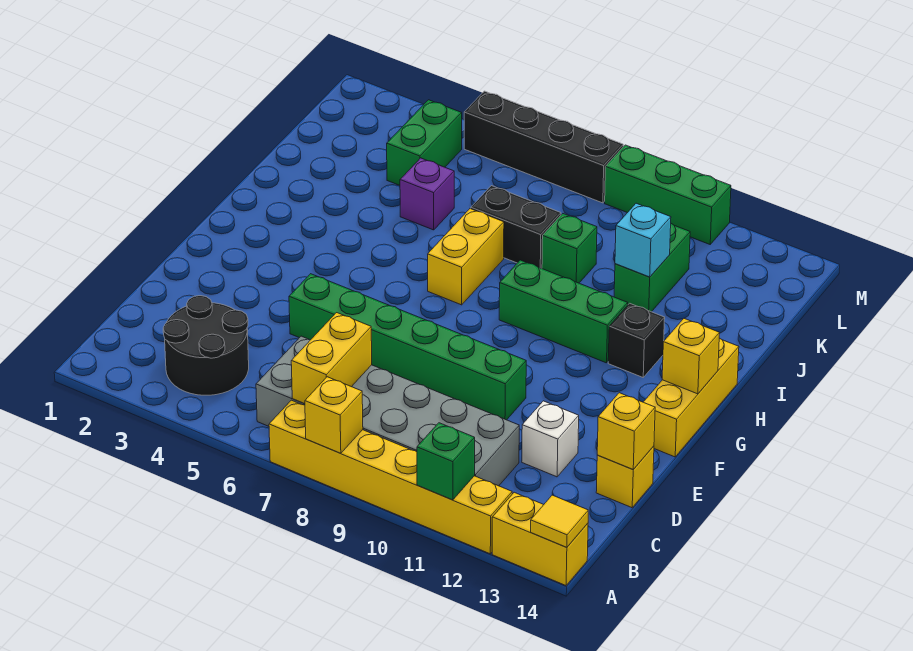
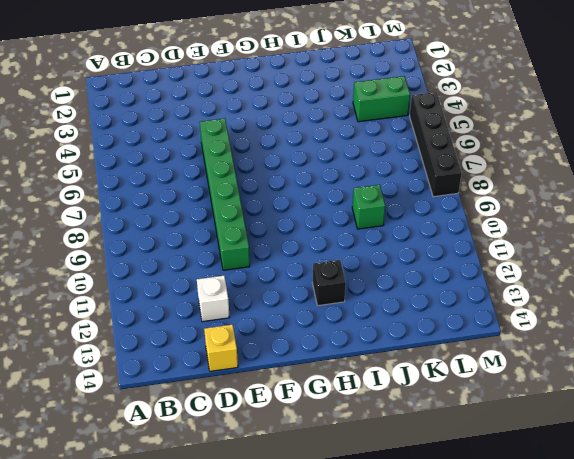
none -> yellow 1x6 brick [269,400,512,554]
none -> yellow 1x2 brick [492,492,588,585]
none -> black 2x2 round brick [163,296,249,395]

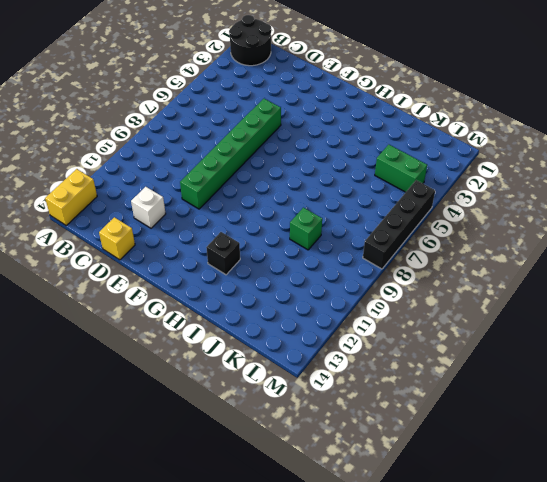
black 2x2 round brick [229,15,271,66] -> black 2x2 round brick moved to [163,296,249,395]
none -> yellow 1x6 brick [269,400,512,554]
none -> grey 2x6 brick [256,336,519,486]
none -> yellow 1x3 brick [644,338,739,457]

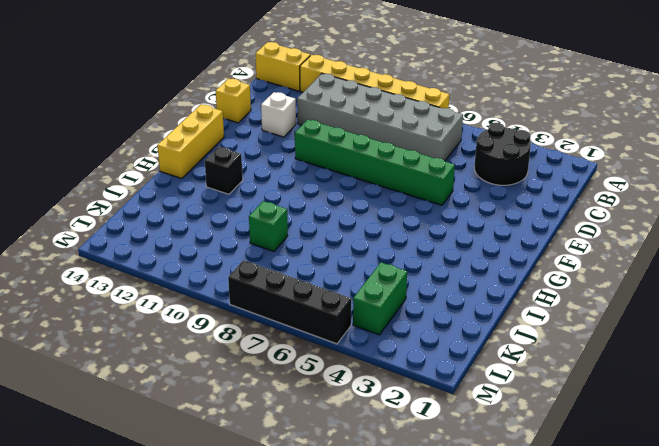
none -> yellow 1x2 brick [428,209,504,305]
none -> green 1x3 brick [499,260,628,363]
none -> purple 1x1 brick [400,158,454,230]

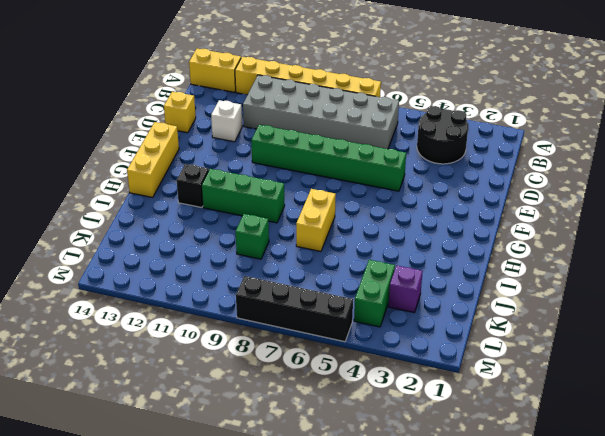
purple 1x1 brick [389,265,423,313] -> purple 1x1 brick moved to [400,158,454,230]
none -> black 1x2 brick [471,186,561,268]
none -> green 1x2 brick [614,224,690,312]
none -> green 1x3 brick [605,145,731,244]

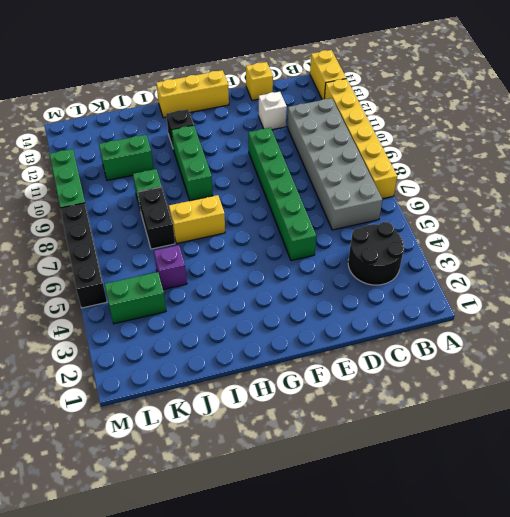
none -> yellow 1x1 brick [305,377,363,453]
none -> green 1x1 brick [417,423,475,500]
none -> yellow 1x1 tile [531,495,588,547]

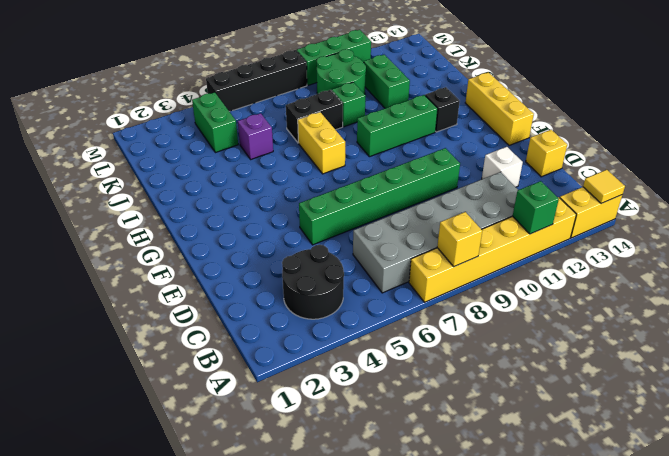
green 2x2 round brick [317,49,366,94] -> none
none -> yellow 1x2 brick [291,313,372,404]
none -> yellow 1x1 brick [597,393,655,469]
none -> yellow 1x1 brick [662,318,720,394]

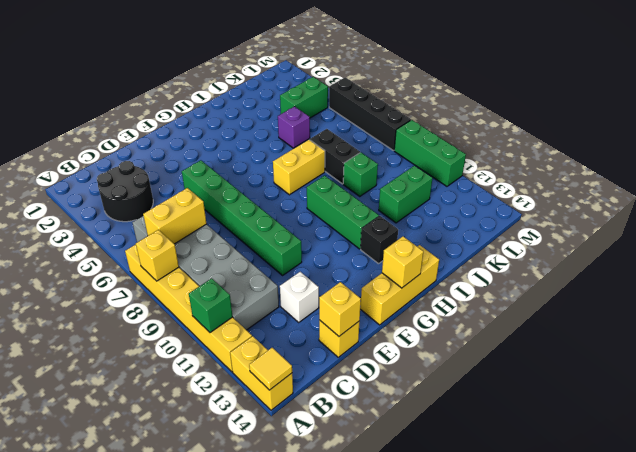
none -> cyan 1x1 brick [615,203,671,277]

